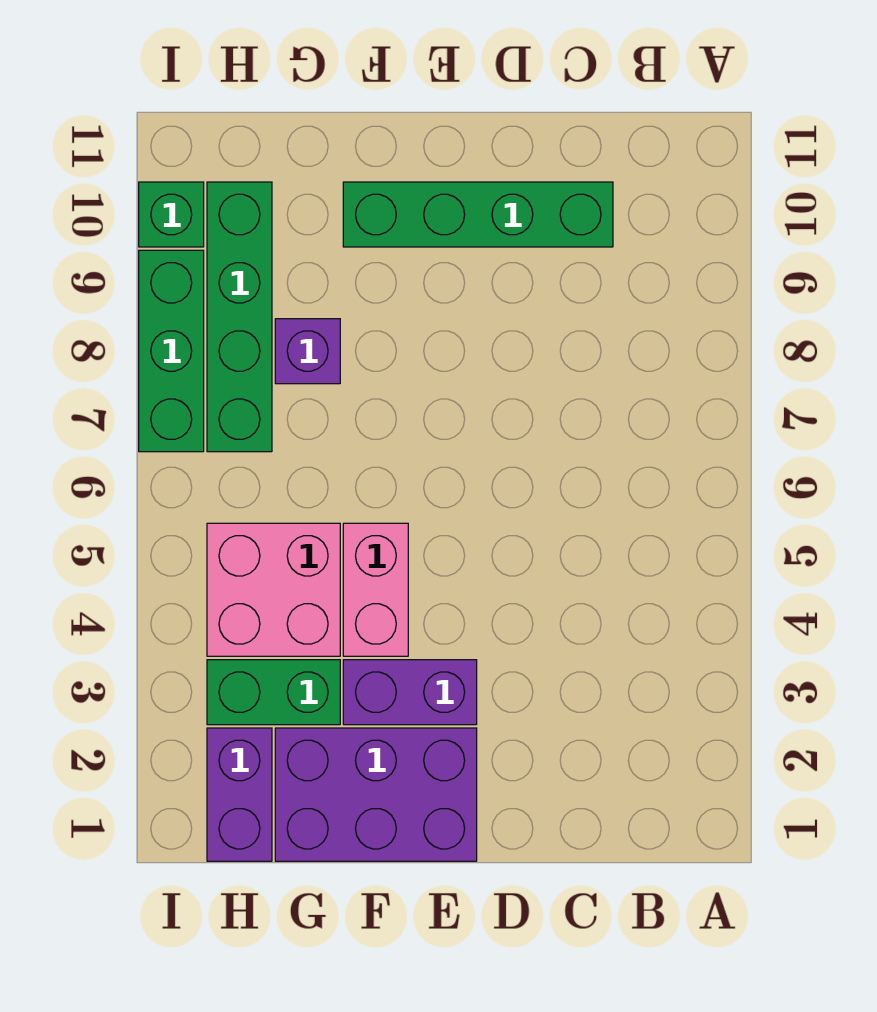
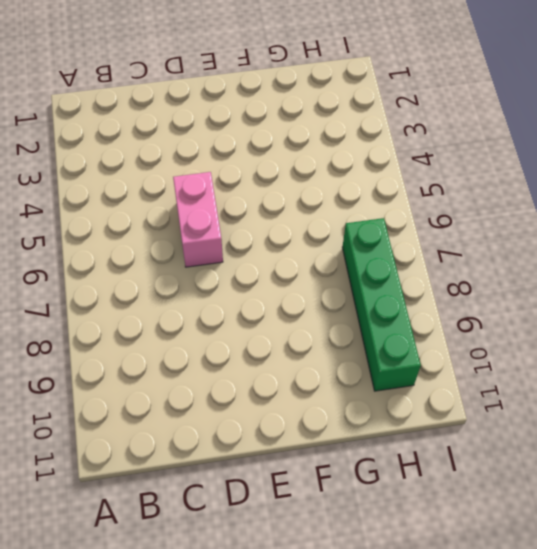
pink 1x2 brick [173,172,223,267] -> pink 1x2 brick moved to [343,523,408,656]
none -> green 1x4 brick [343,182,613,247]
none -> purple 2x3 brick [275,728,477,861]

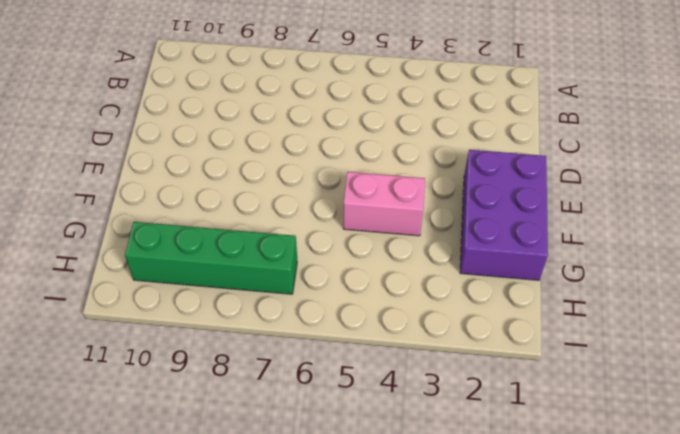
none -> green 1x4 brick [343,182,613,247]
none -> purple 1x2 brick [343,660,477,725]

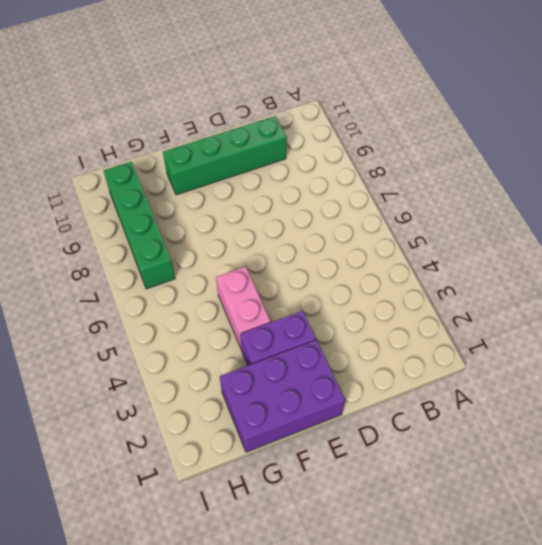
none -> green 1x2 brick [207,660,340,725]
none -> pink 2x2 brick [207,523,340,656]

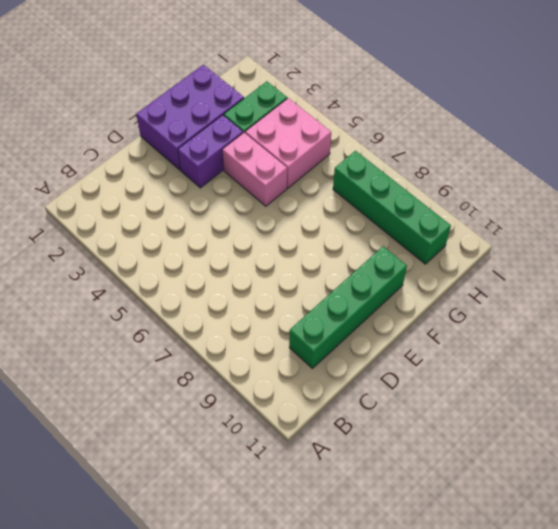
none -> purple 1x1 brick [275,319,340,384]
none -> purple 1x2 brick [207,728,272,861]

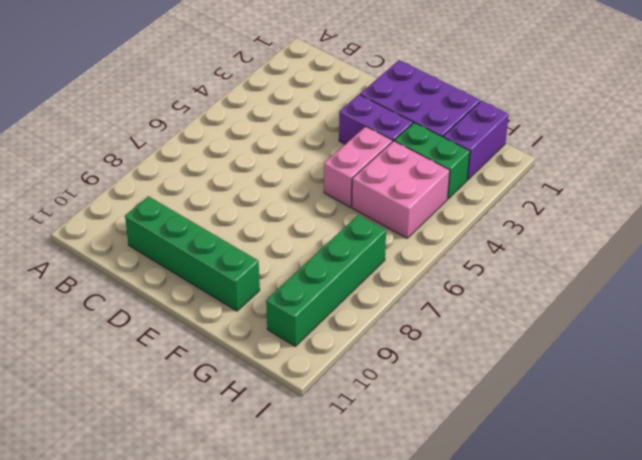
none -> purple 1x1 brick [275,319,340,384]
none -> green 1x3 brick [139,250,204,452]

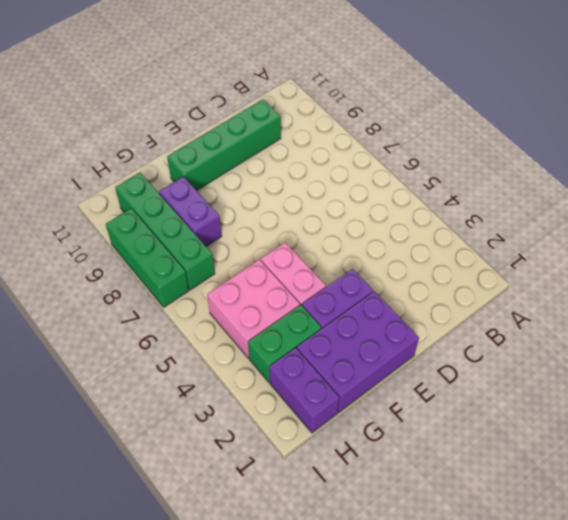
purple 1x2 brick [159,177,222,246] -> purple 1x1 brick [275,319,340,384]
none -> green 1x1 brick [139,182,204,247]

